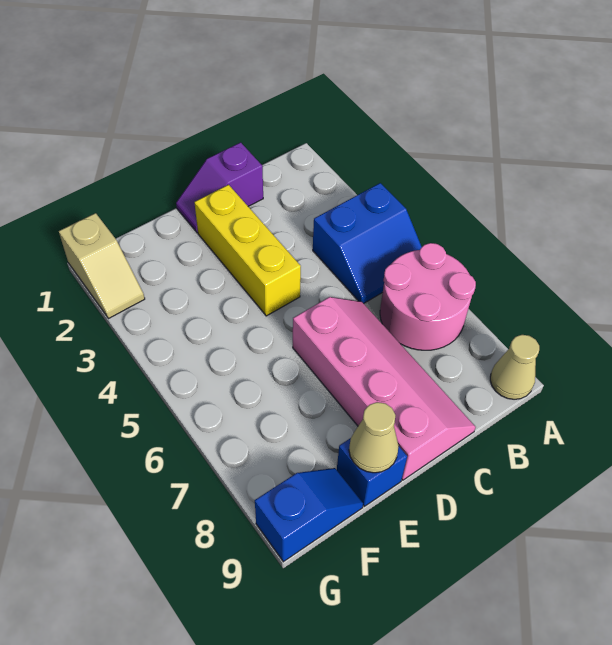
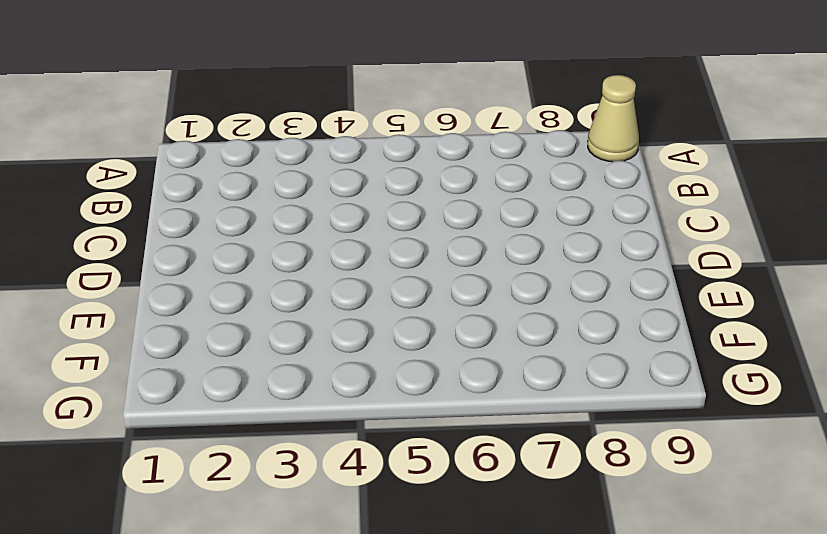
none -> blue 2x2 slope [313,183,422,303]
none -> pink 2x2 round brick [380,243,476,350]

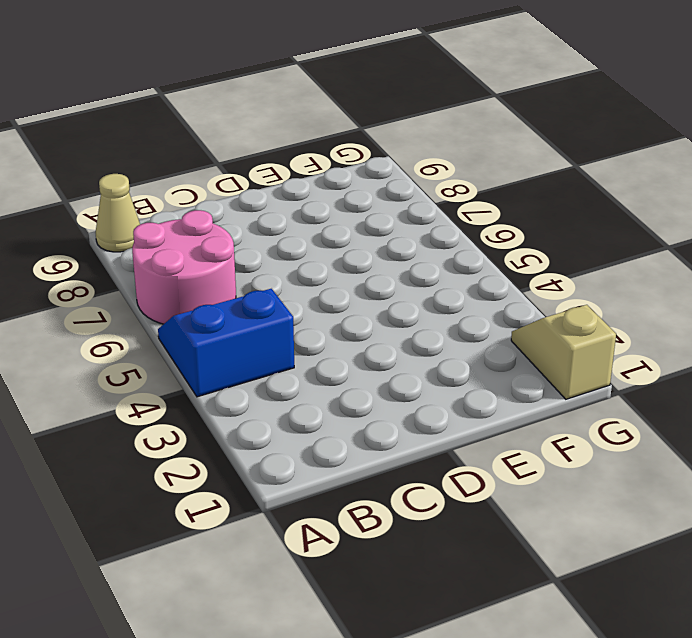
none -> purple 1x2 slope [176,142,263,233]
none -> pink 2x4 slope [293,297,476,480]

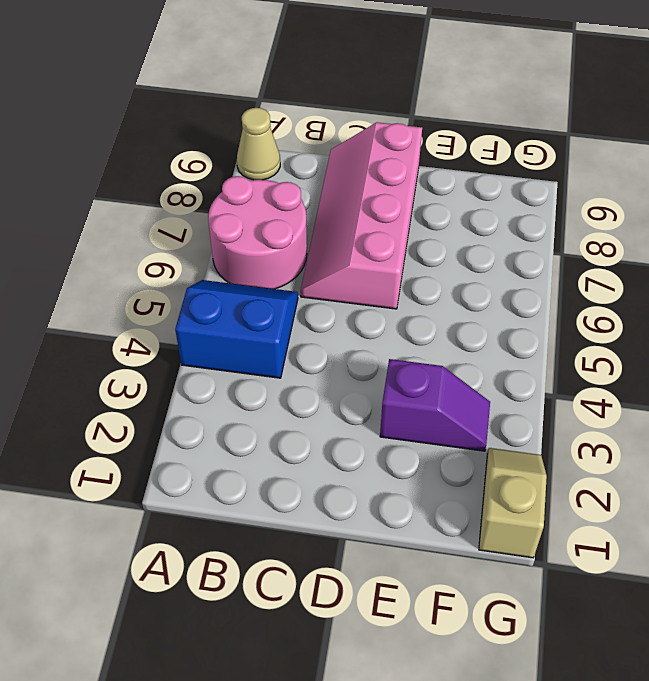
purple 1x2 slope [380,359,490,451] -> purple 1x2 slope moved to [176,142,263,233]
none -> yellow 1x3 brick [194,185,301,316]
none -> blue 1x1 brick [337,438,407,506]

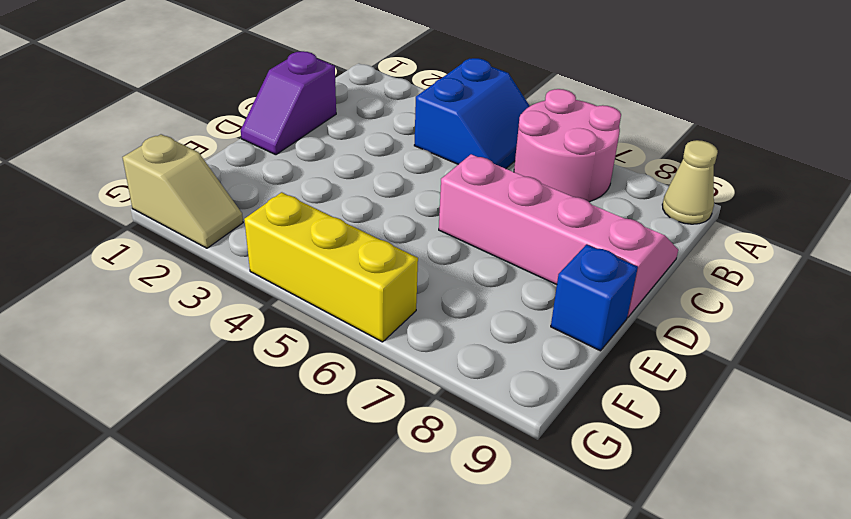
yellow 1x3 brick [244,192,418,342] -> yellow 1x3 brick moved to [194,185,301,316]
none -> blue 1x2 slope [255,468,363,562]
none -> tan 1x1 cone [349,402,399,473]

